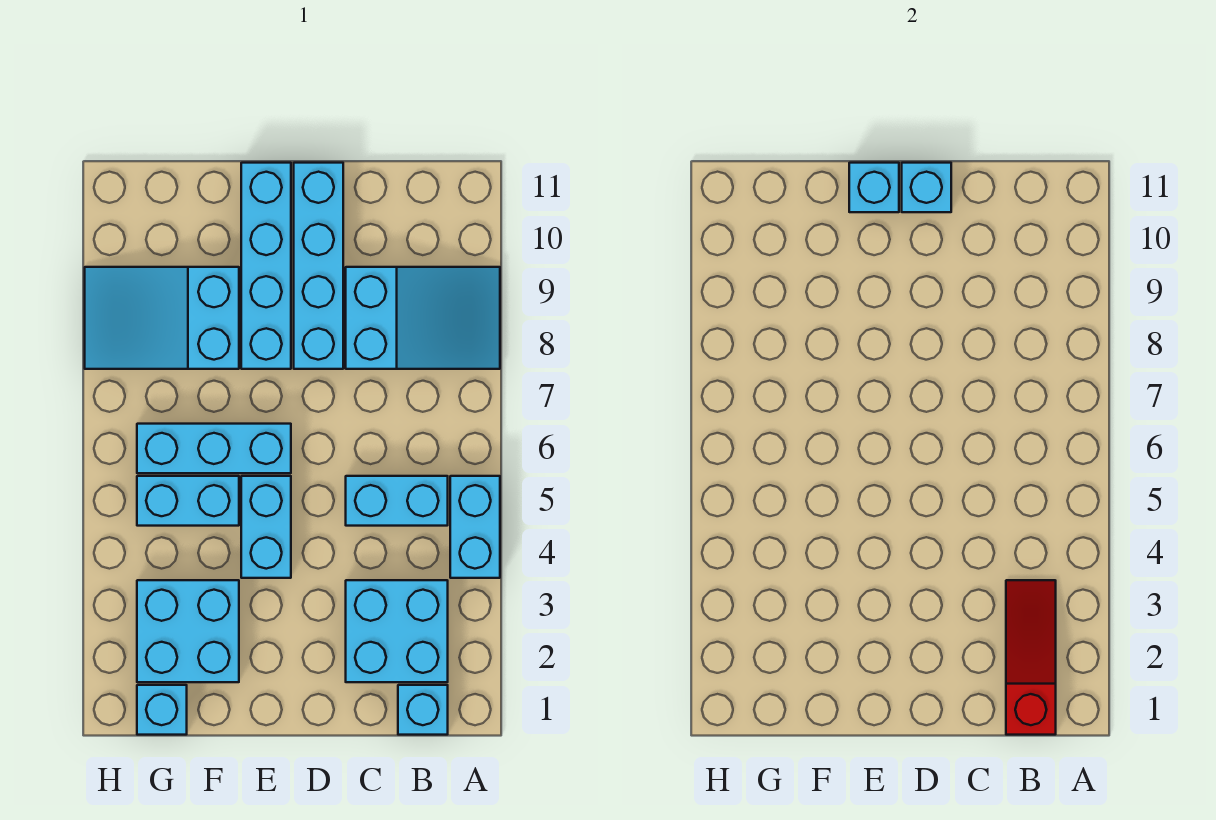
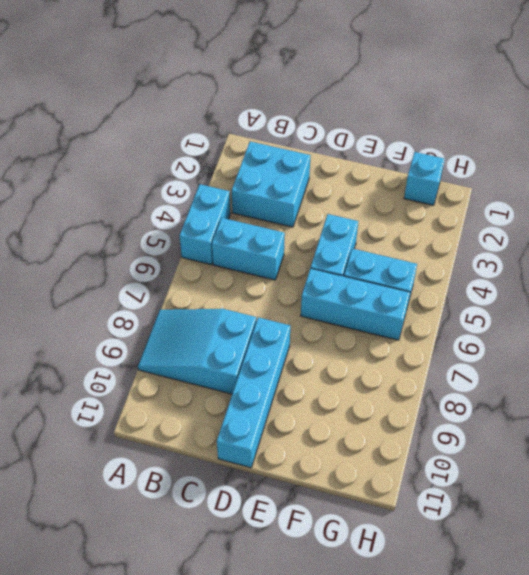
none -> cyan 1x1 brick [398,685,448,735]
none -> cyan 1x4 brick [241,163,291,369]
none -> cyan 2x2 brick [137,580,239,682]

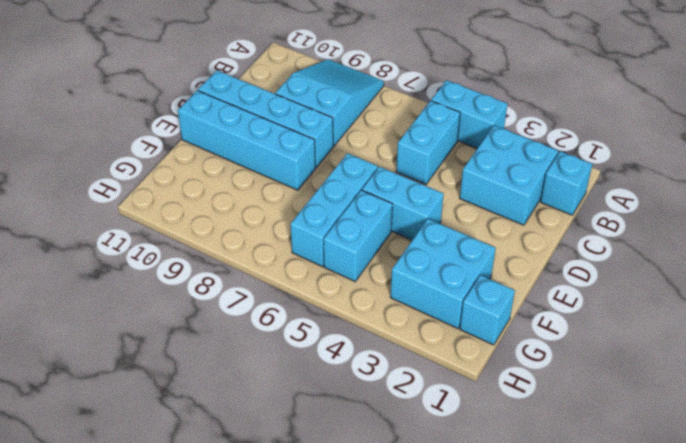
none -> cyan 2x3 slope [85,267,239,369]
none -> red 1x3 slope [1006,580,1056,735]
none -> cyan 1x1 brick [902,163,951,212]

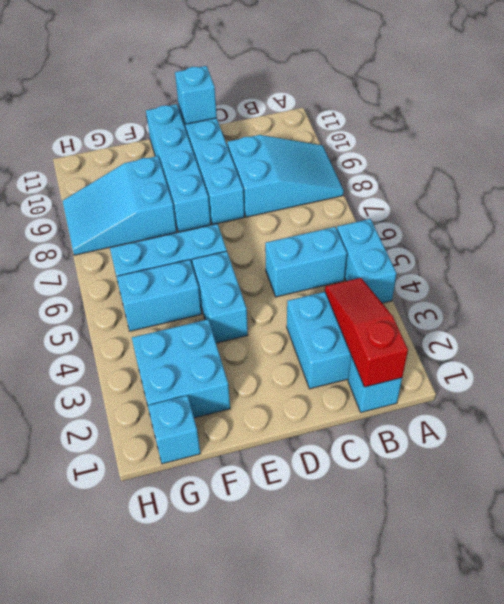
none -> cyan 1x1 brick [849,163,899,212]

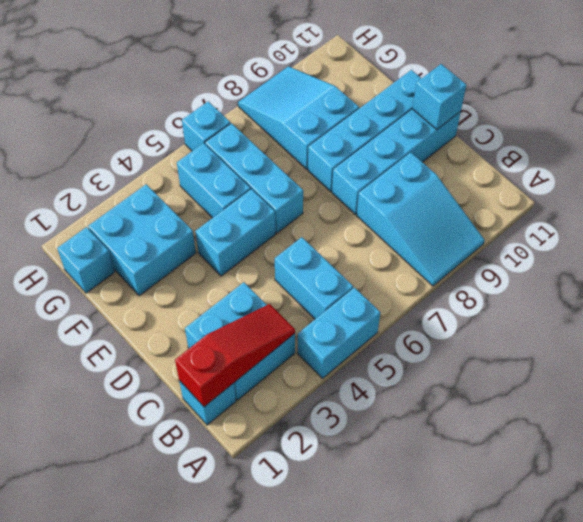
cyan 1x1 brick [182,102,230,151] -> cyan 1x1 brick moved to [849,163,899,212]

